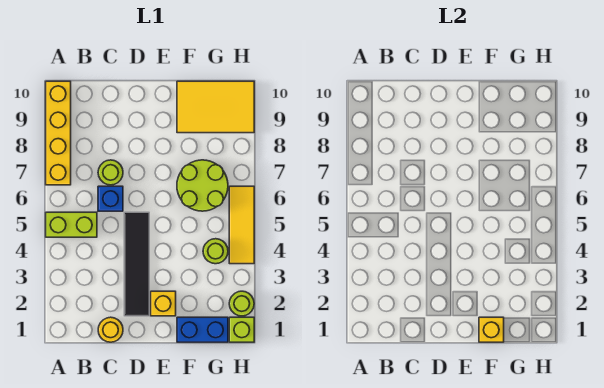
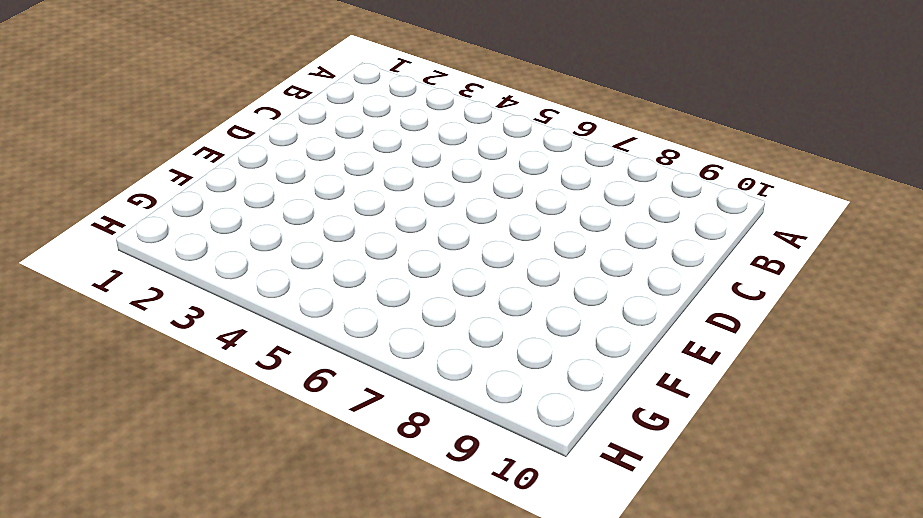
none -> lime 1x2 brick [46,212,97,237]
none -> yellow 1x4 brick [46,81,71,185]
none -> yellow 1x1 round brick [98,317,123,342]

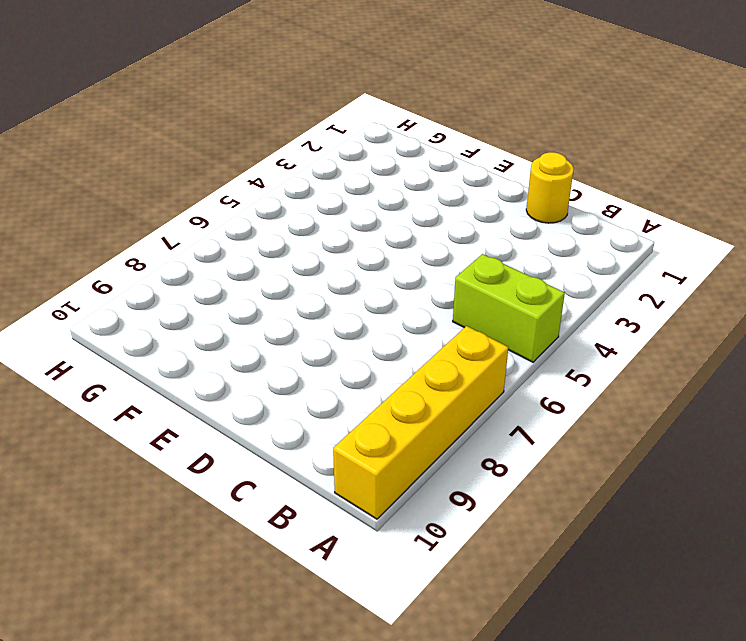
none -> blue 1x1 brick [98,186,123,211]
none -> lime 1x1 round brick [98,160,123,185]
none -> black 1x4 tile [124,212,149,316]

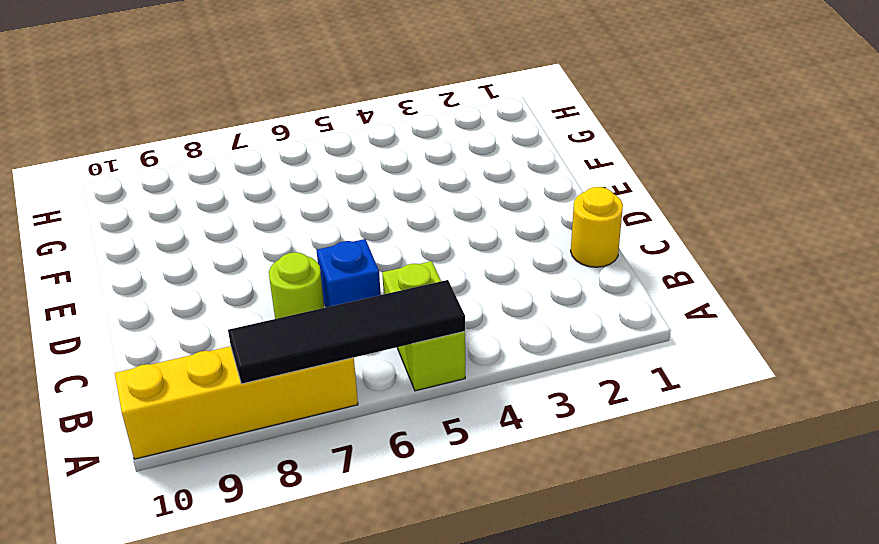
black 1x4 tile [228,280,465,384] -> black 1x4 tile moved to [124,212,149,316]
none -> yellow 1x1 brick [151,291,176,316]
none -> blue 1x2 brick [177,317,228,342]
none -> lime 2x2 round brick [177,160,228,211]

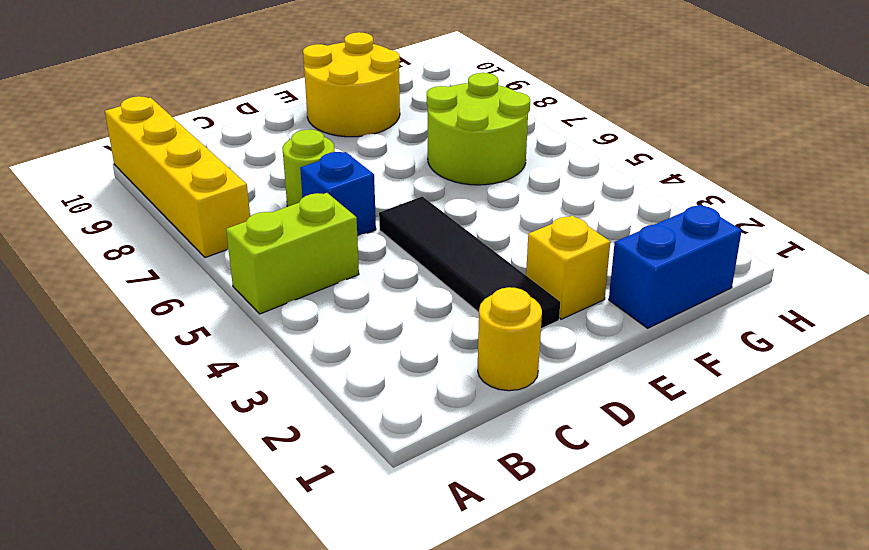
yellow 2x2 round brick [303,32,400,137] -> yellow 2x3 tile [177,81,254,133]
none -> lime 1x1 round brick [203,239,228,264]
none -> lime 1x1 brick [229,317,254,342]
none -> lime 1x1 round brick [229,291,254,316]

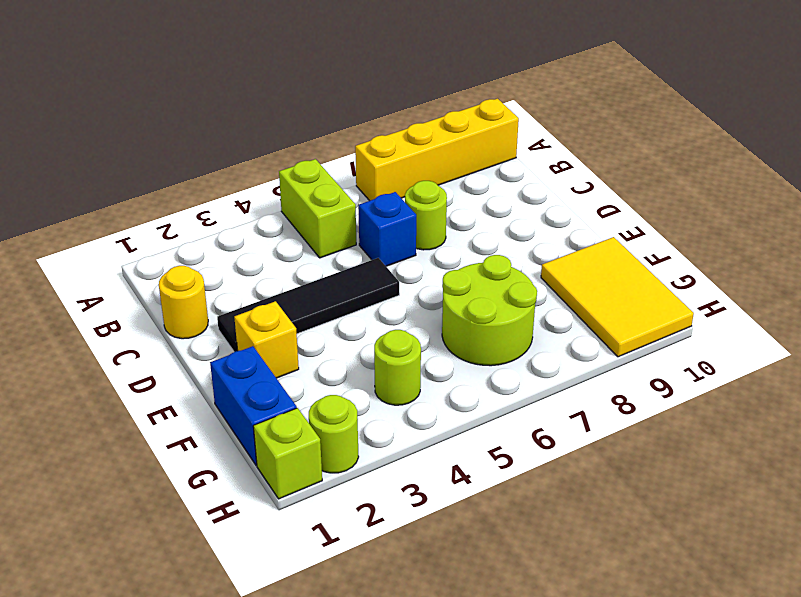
none -> yellow 1x3 tile [229,186,254,264]
none -> yellow 1x1 brick [479,317,504,342]

